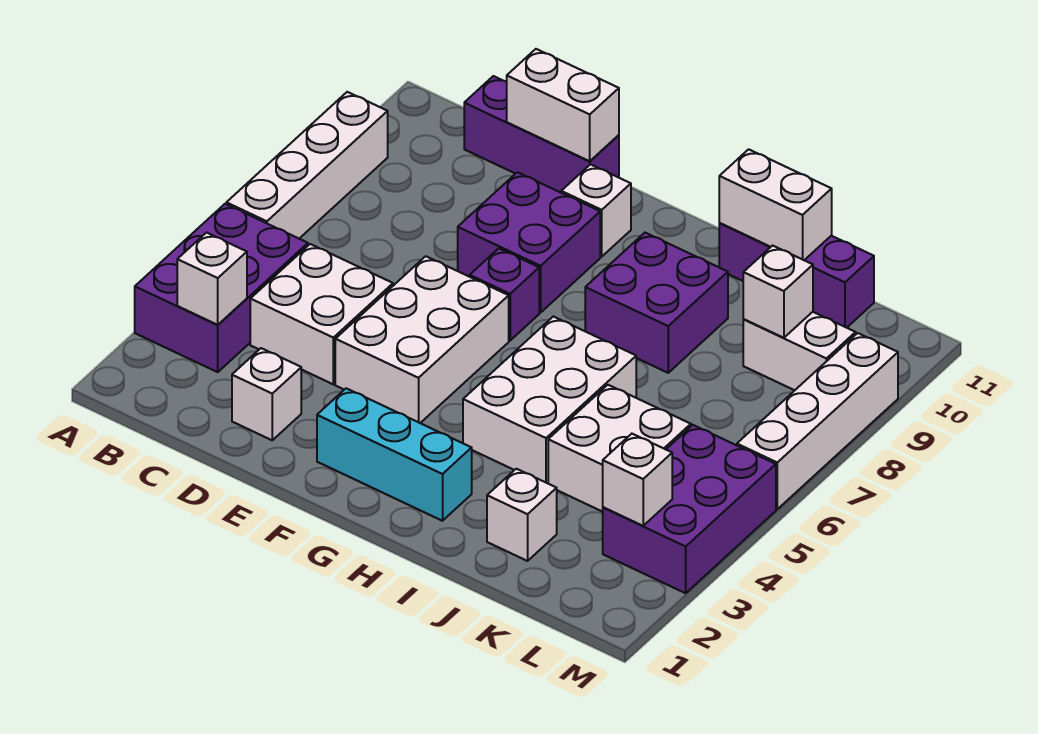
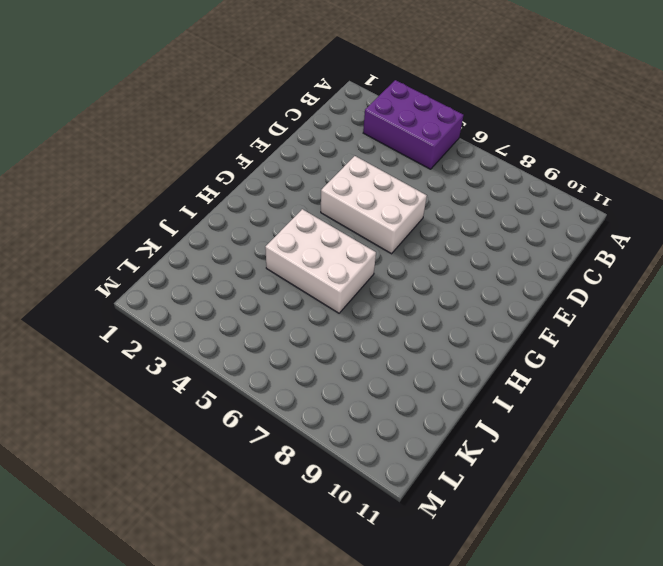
none -> white 1x4 brick [226,92,388,238]
none -> white 2x2 brick [250,244,393,384]
none -> purple 1x3 brick [464,76,619,193]

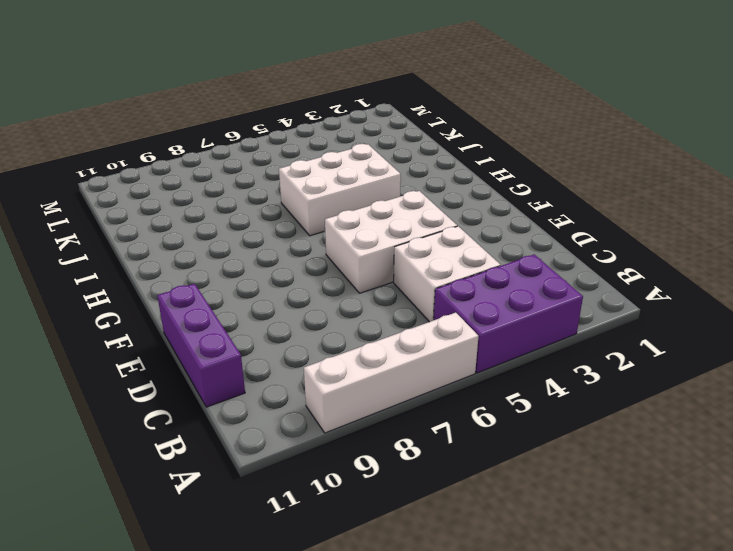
none -> white 1x1 brick [232,348,301,440]
none -> purple 2x2 brick [458,172,600,313]
none -> cyan 1x3 brick [317,388,472,521]

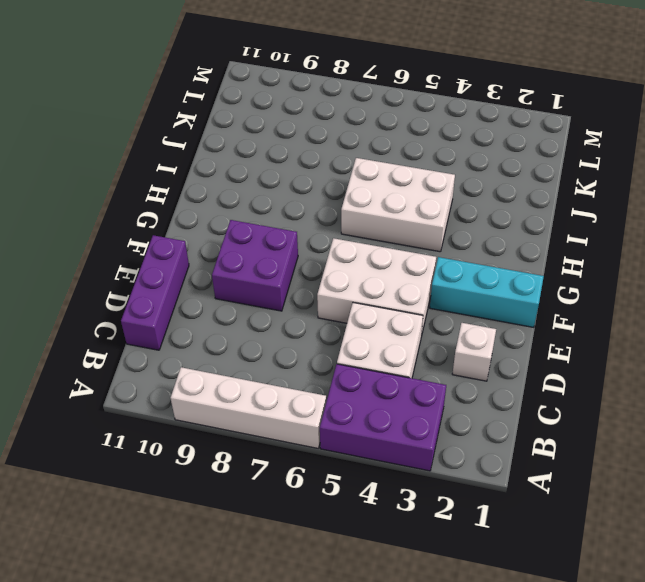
cyan 1x3 brick [430,257,544,327] -> cyan 1x3 brick turned to [317,388,472,521]
none -> purple 1x1 brick [470,248,539,341]
none -> white 1x1 brick [561,164,631,257]
none -> purple 2x2 brick [585,233,728,373]

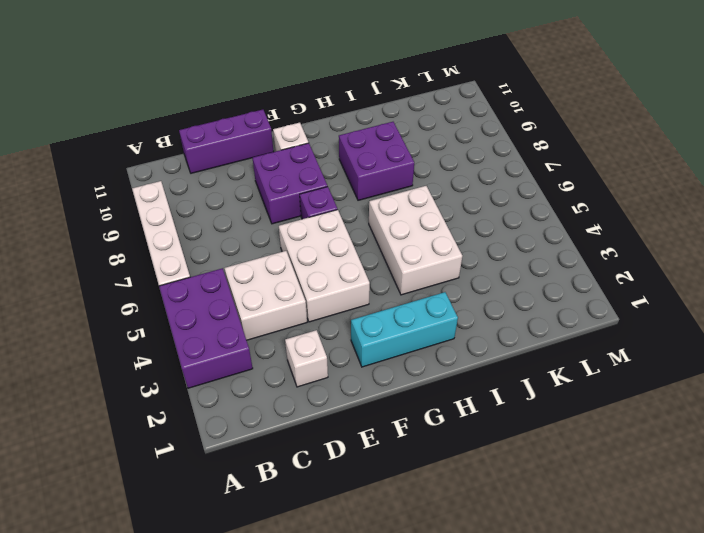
none -> purple 1x3 brick [719,223,874,328]
none -> white 1x1 brick [487,469,557,561]
none -> white 2x2 brick [548,385,691,512]

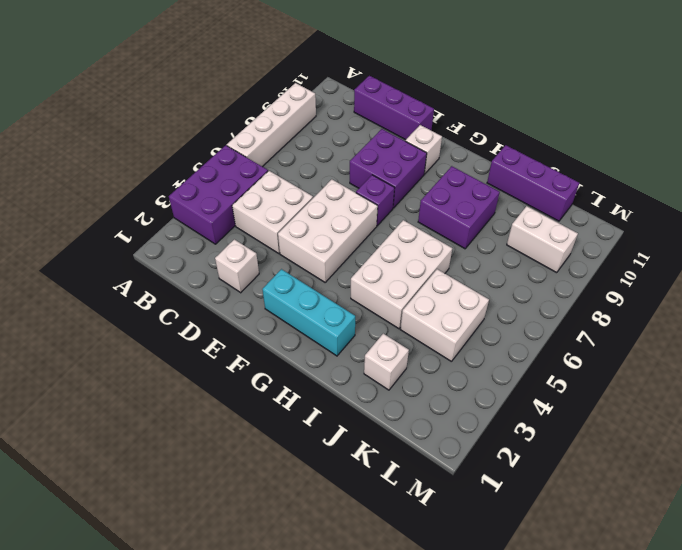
none -> purple 2x3 brick [603,425,776,593]
none -> white 1x4 brick [737,333,898,509]
none -> white 1x1 brick [177,233,247,325]

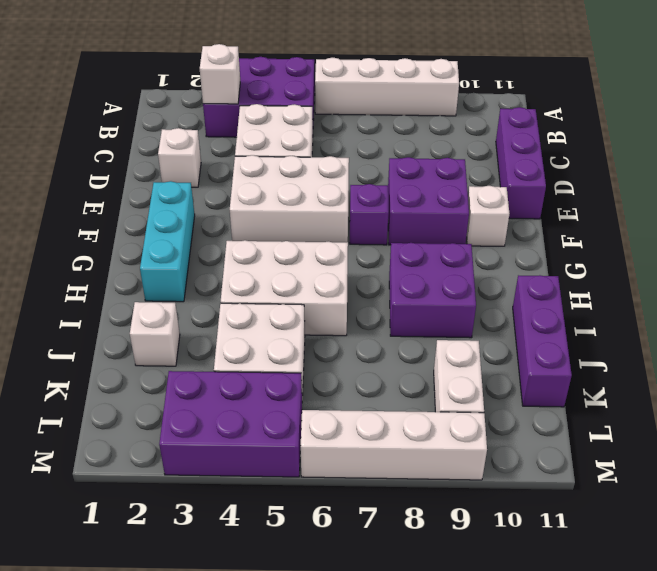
none -> white 1x2 brick [507,49,619,161]
none -> white 1x2 brick [719,149,832,260]
none -> white 1x1 brick [743,246,813,338]

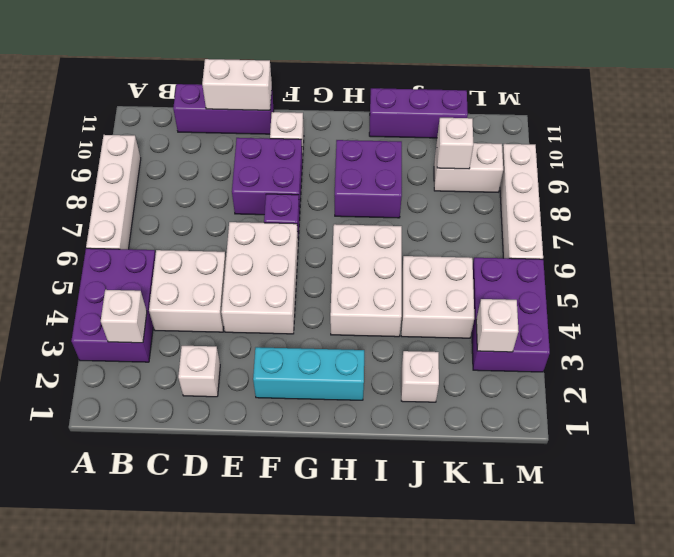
none -> white 1x2 brick [719,149,832,260]

